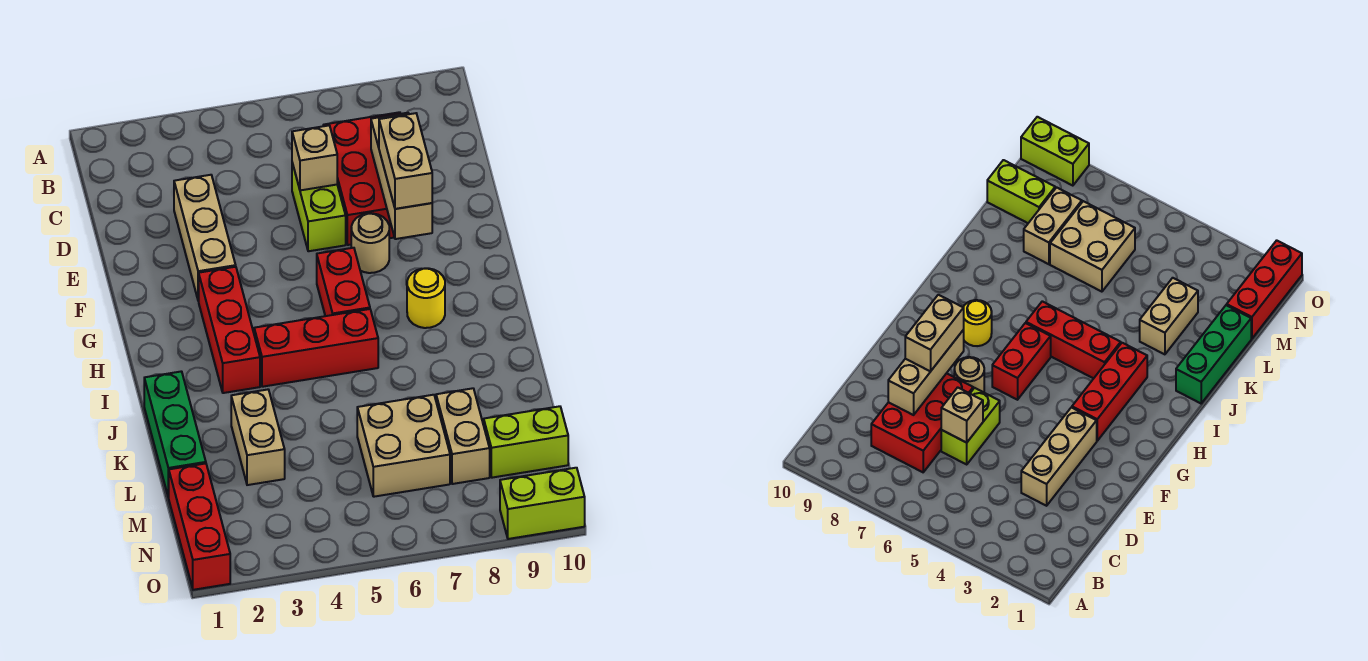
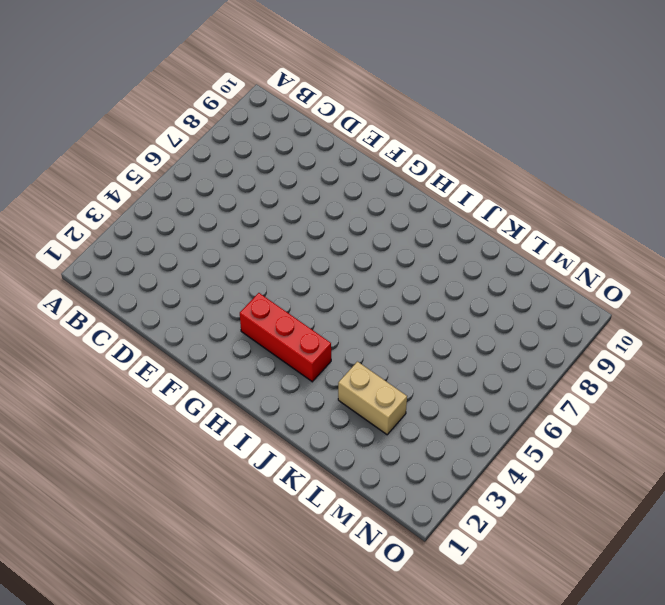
none -> red 2x3 brick [323,112,401,245]
none -> tan 1x3 brick [174,175,236,301]
none -> lime 1x2 brick [292,163,346,251]

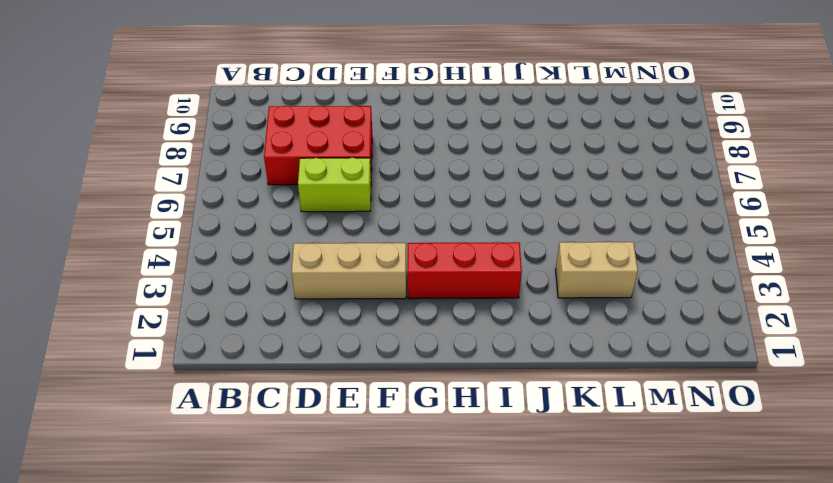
none -> tan 1x1 round brick [351,213,389,273]
none -> red 1x2 brick [317,248,370,316]
none -> yellow 1x1 round brick [407,268,445,328]

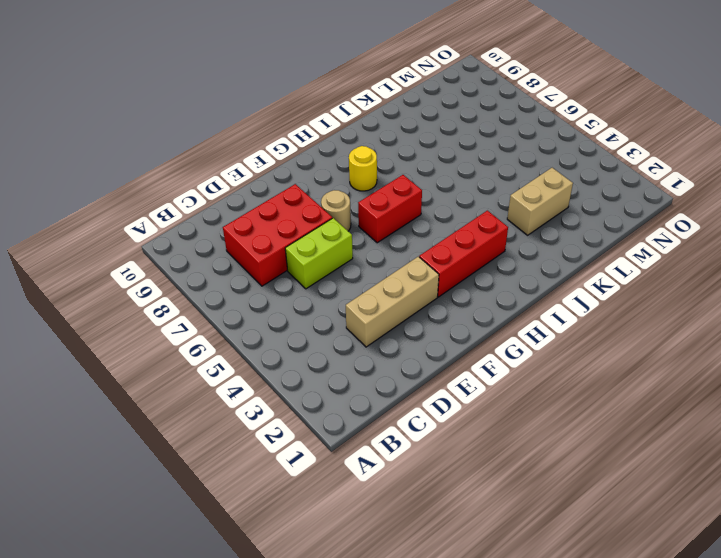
none -> red 1x3 brick [254,309,378,387]
none -> green 1x3 brick [144,371,206,498]
none -> tan 2x2 brick [357,395,450,497]

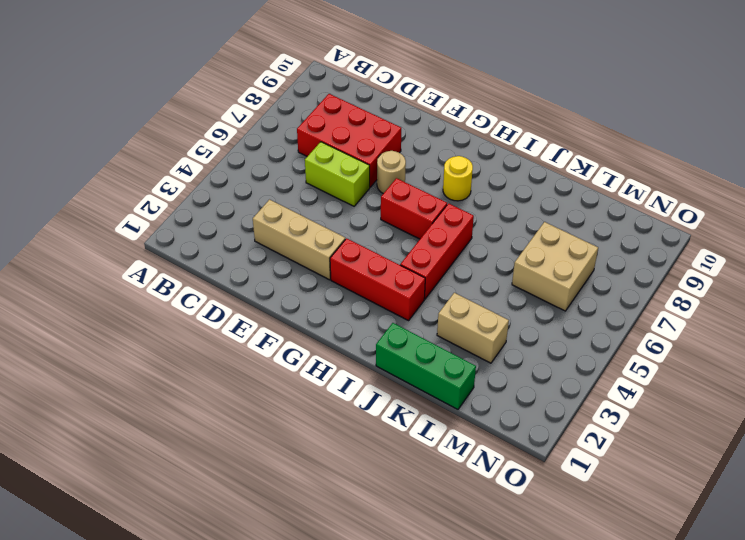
none -> tan 1x2 brick [436,388,490,484]
none -> red 1x3 brick [169,464,230,590]
none -> lime 1x2 brick [484,406,568,478]

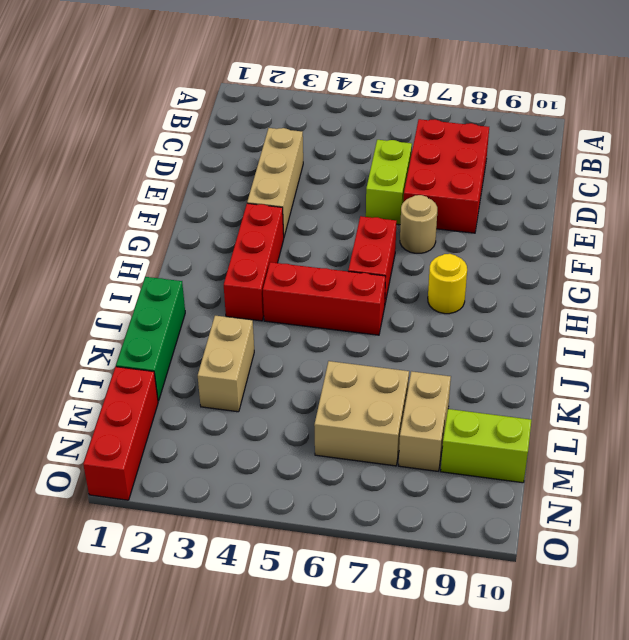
none -> lime 1x2 brick [500,468,585,539]
none -> tan 1x1 brick [292,126,337,190]
none -> tan 1x3 brick [371,113,432,239]

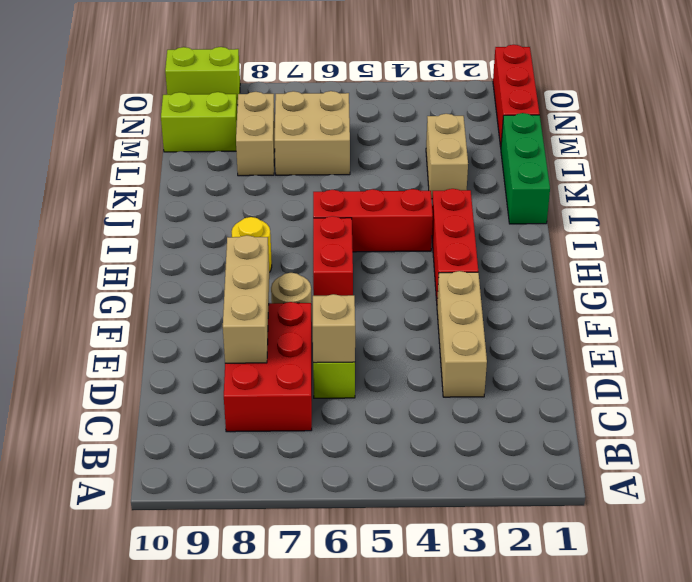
none -> tan 1x2 brick [379,113,432,209]

